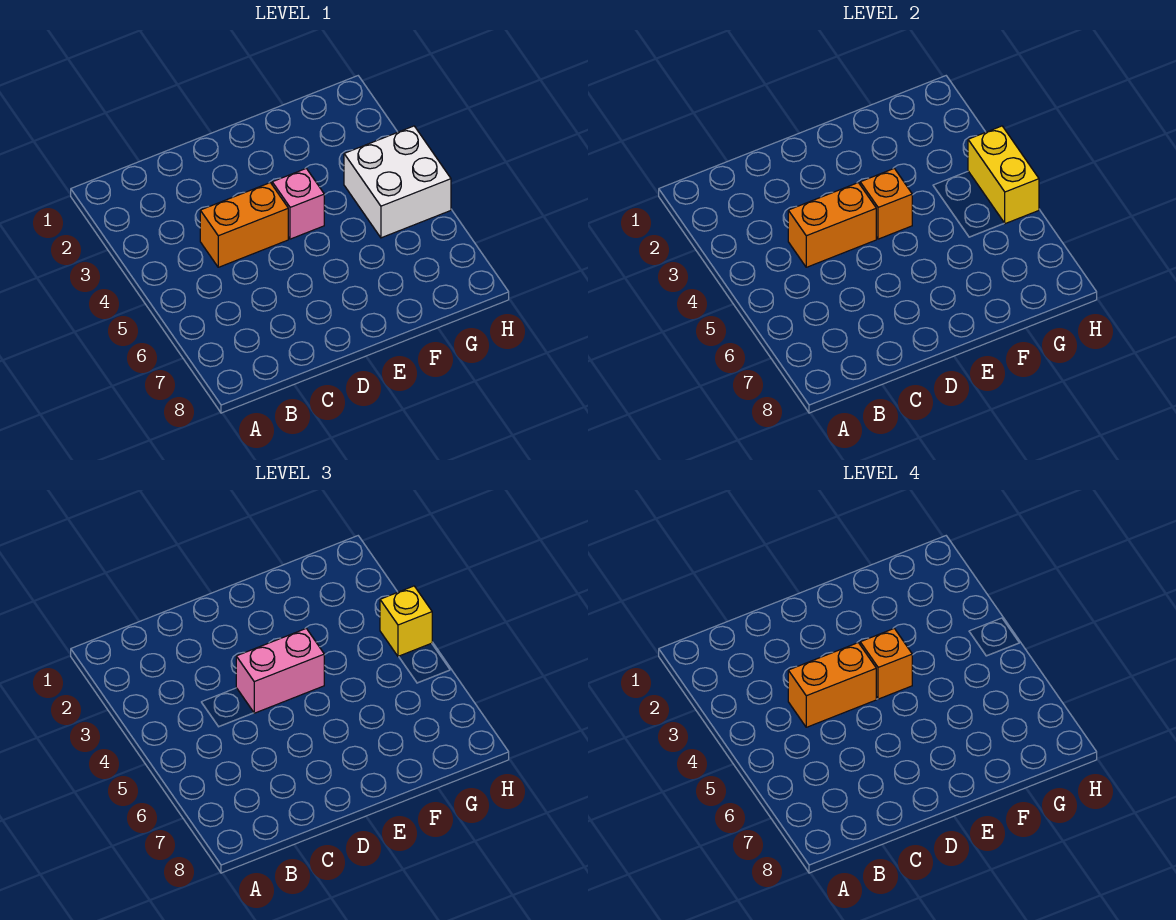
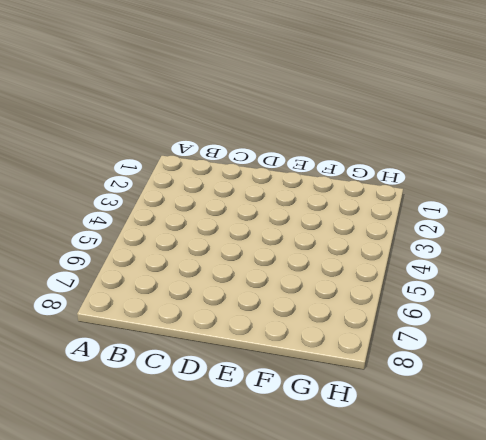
none -> orange 1x2 brick [200,183,288,267]
none -> pink 1x1 brick [272,168,324,239]

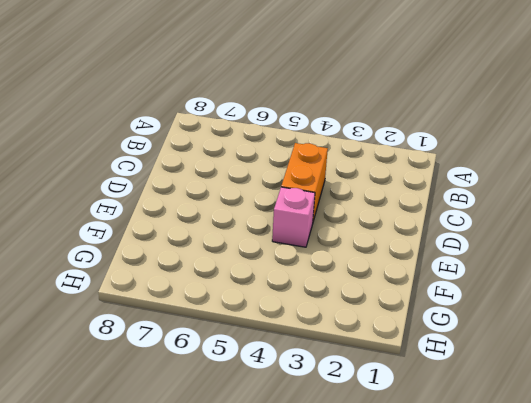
none -> white 2x2 brick [344,126,451,238]
none -> orange 1x2 brick [788,183,876,267]

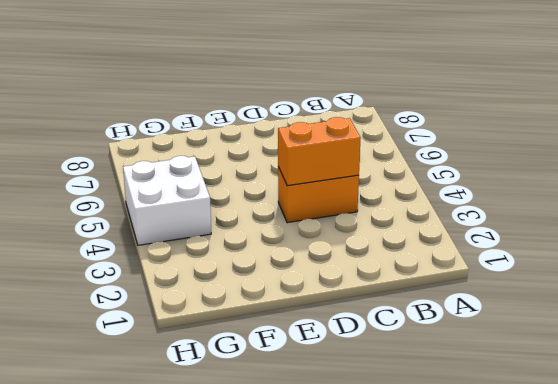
none -> pink 1x1 brick [272,168,324,239]
none -> orange 1x1 brick [860,168,912,239]

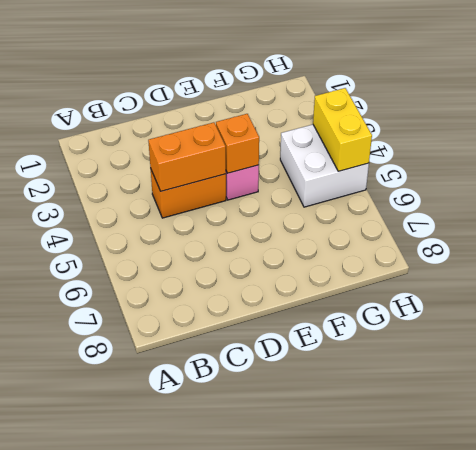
none -> pink 1x2 brick [236,628,324,713]
none -> yellow 1x1 brick [380,586,432,657]

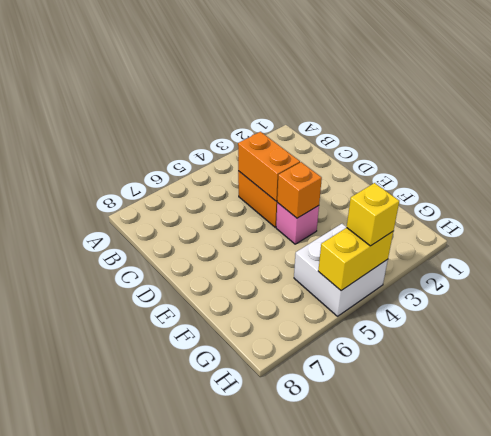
none -> pink 1x2 brick [236,628,324,713]
none -> orange 1x2 brick [788,643,876,727]

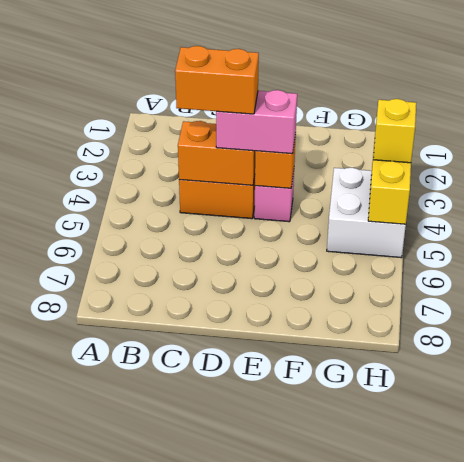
none -> orange 1x1 brick [860,628,912,699]

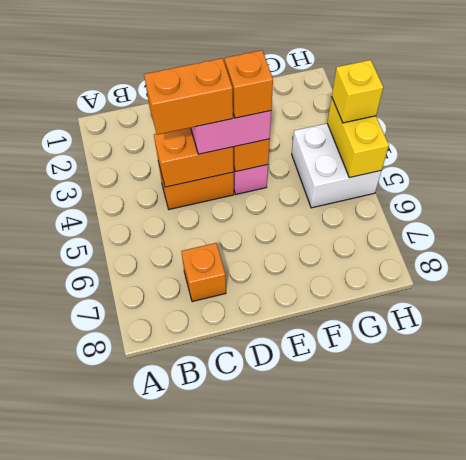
orange 1x1 brick [181,243,226,302] -> none

